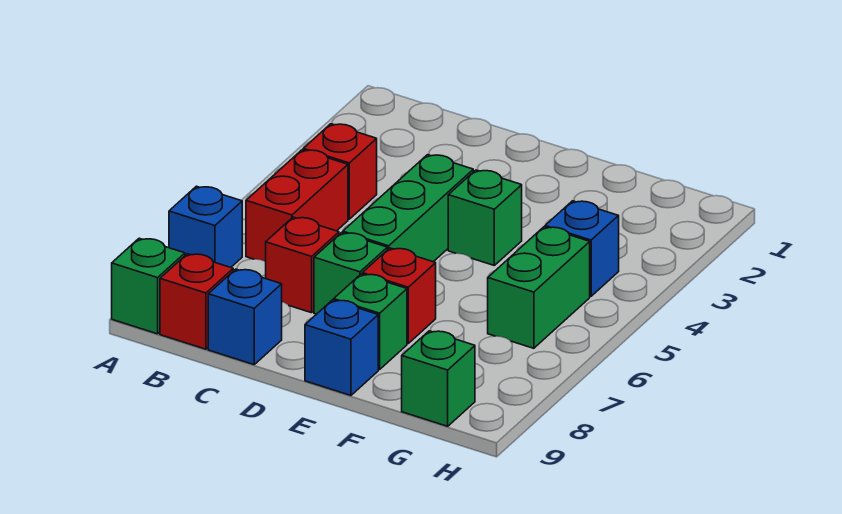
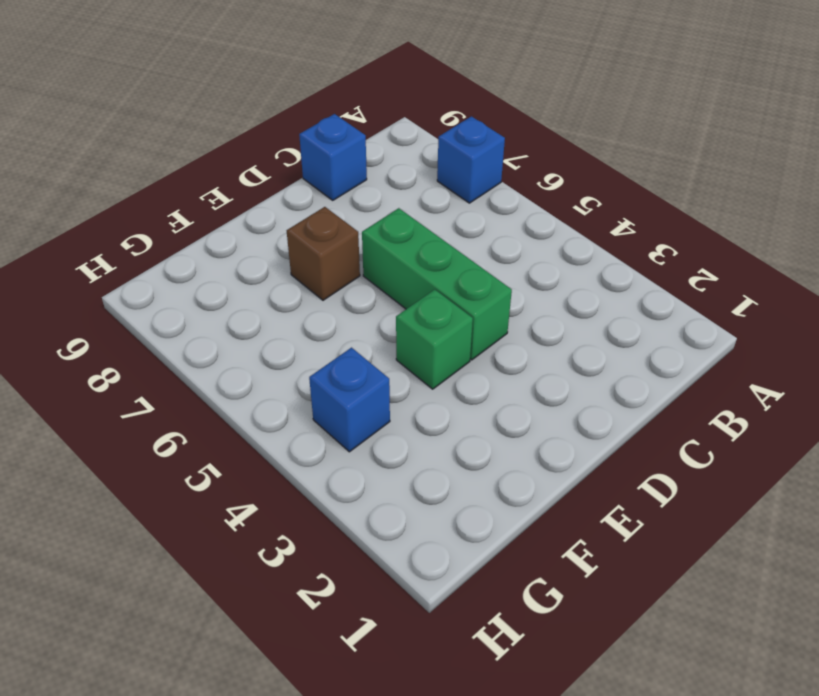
brown 1x1 brick [287,207,360,300] -> red 1x1 brick [362,248,436,343]
none -> green 1x1 brick [112,238,185,334]
none -> red 1x1 brick [303,124,377,219]
none -> red 1x2 brick [246,150,348,262]

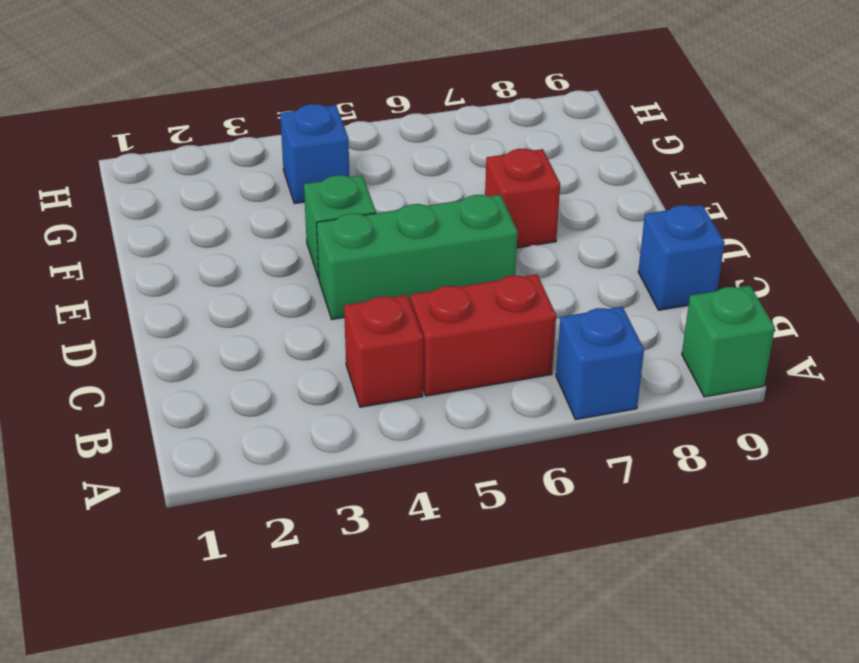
none -> red 1x1 brick [160,254,233,349]
none -> red 1x1 brick [266,217,339,313]
none -> green 1x1 brick [314,233,387,314]

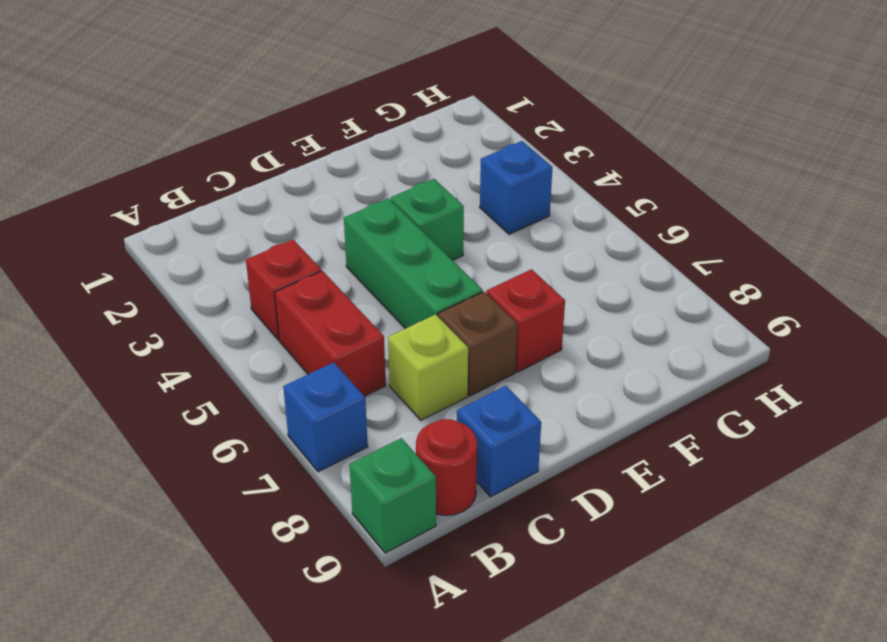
red 1x1 round brick [416,419,477,515] -> red 1x1 brick [160,254,233,349]
lime 1x1 brick [388,314,468,420] -> red 1x1 brick [266,217,339,313]
brown 1x1 brick [438,292,517,396] -> green 1x1 brick [314,233,387,314]
none -> green 1x1 brick [334,274,407,369]
none -> blue 1x1 brick [305,300,378,395]
none -> green 1x2 brick [488,227,590,348]

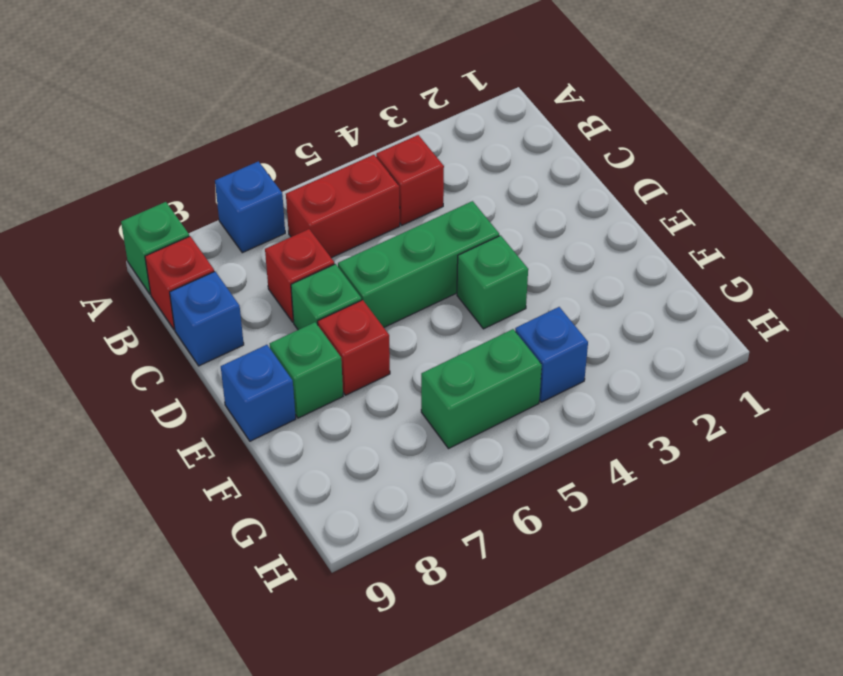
none -> green 1x1 brick [402,331,475,426]

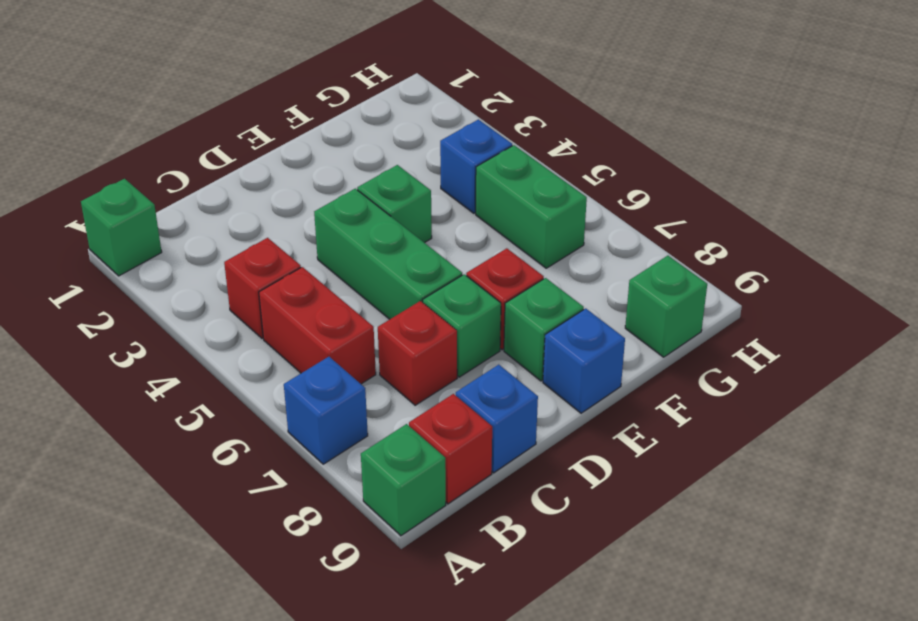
green 1x1 brick [81,179,162,276] -> none

